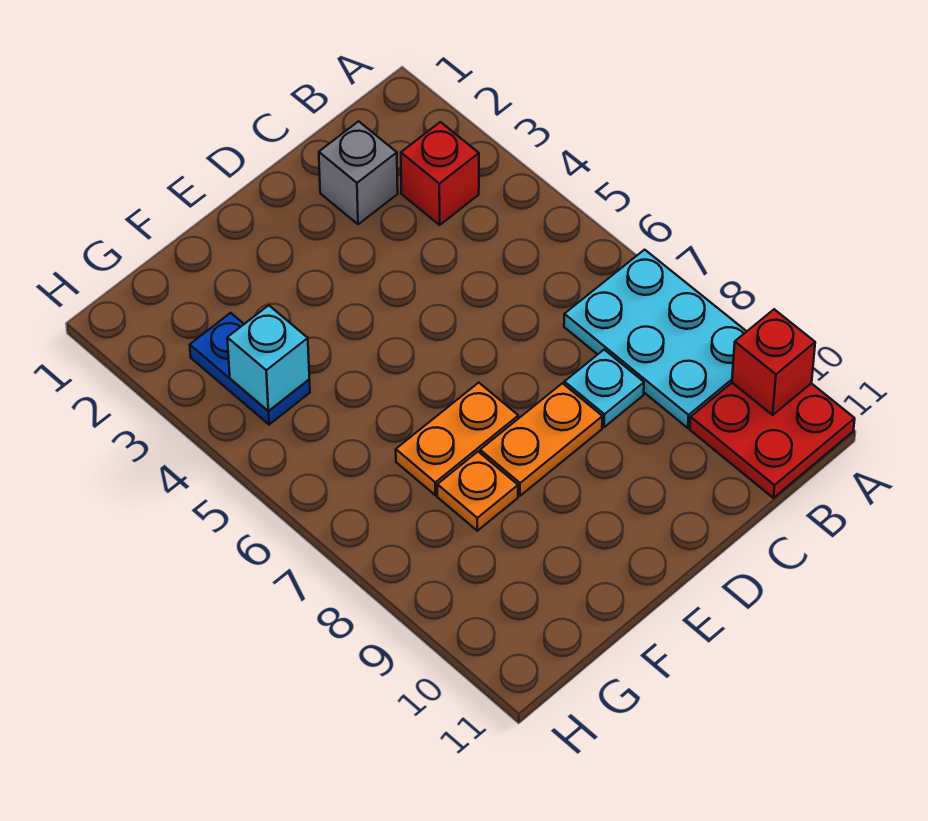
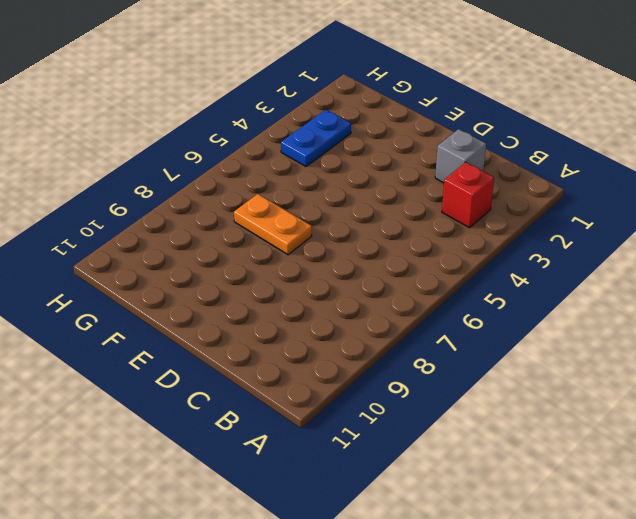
none -> cyan 2x3 plate [564,250,747,428]
none -> red 2x2 plate [690,383,855,498]

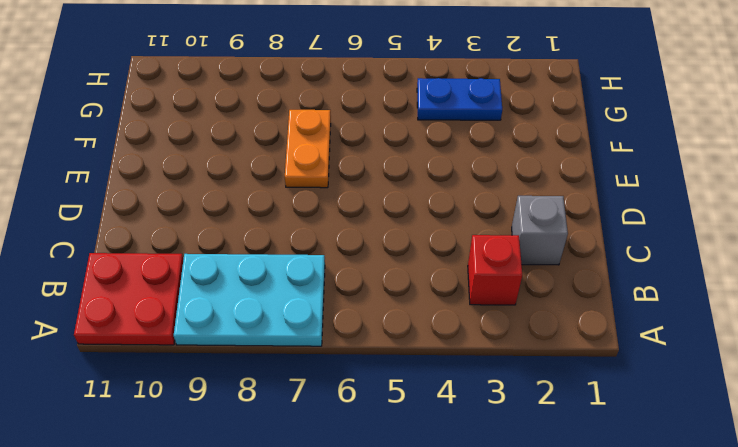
none -> cyan 1x1 plate [564,350,644,427]
none -> orange 1x2 plate [480,383,602,496]

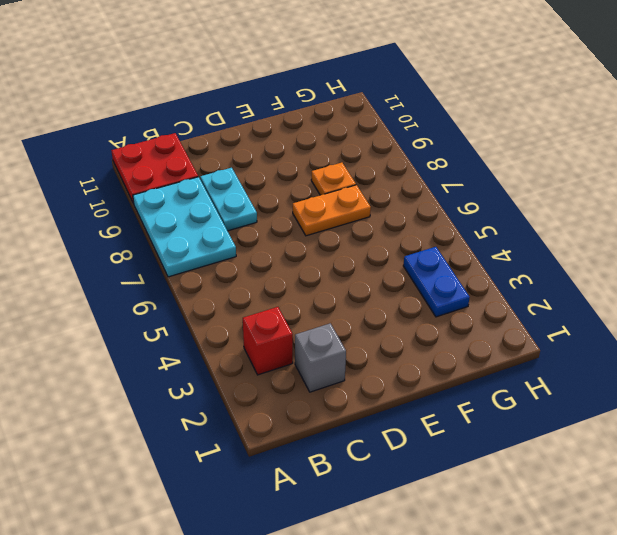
cyan 1x2 plate [200,168,257,231] -> cyan 1x1 plate [564,350,644,427]
none -> orange 1x2 plate [480,383,602,496]
none -> red 1x1 brick [732,309,815,415]

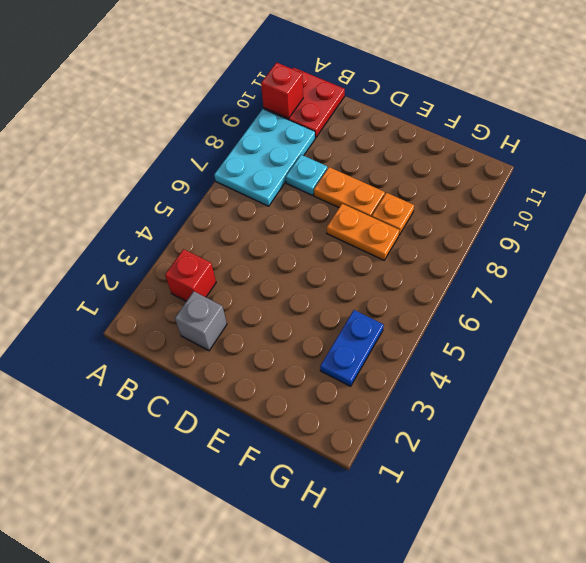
none -> cyan 1x1 brick [227,305,309,411]

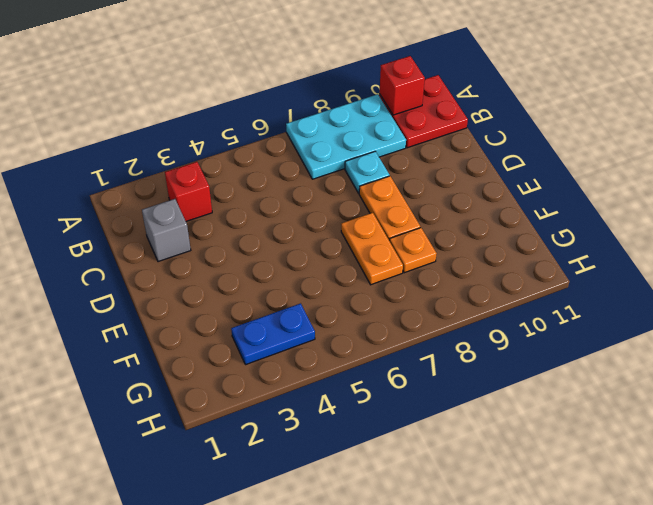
none -> cyan 1x1 brick [227,305,309,411]

